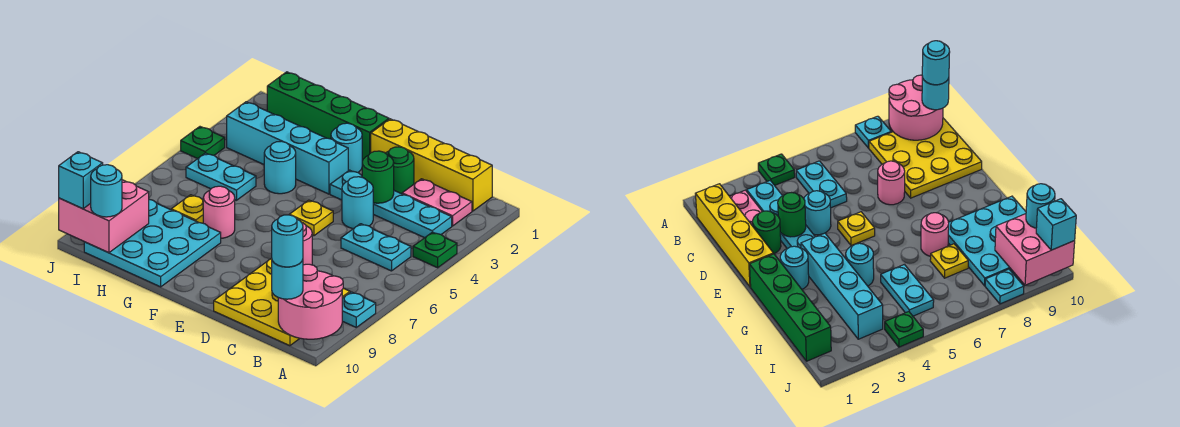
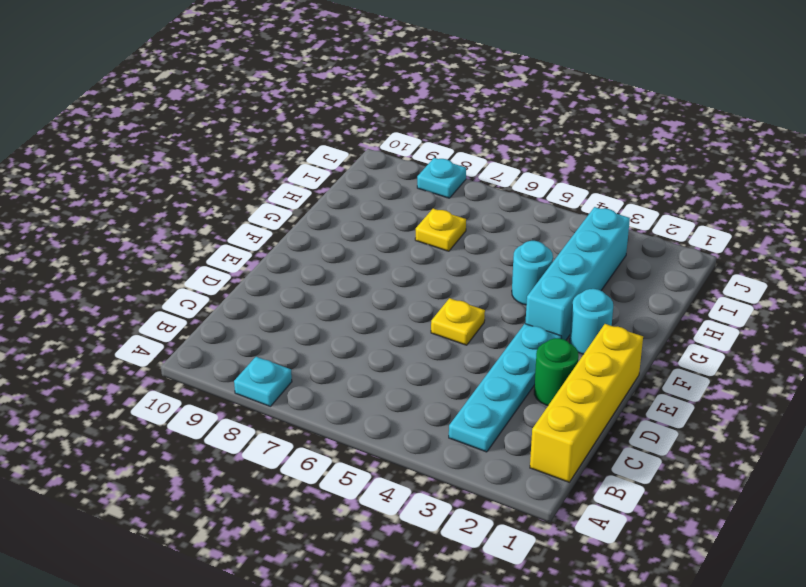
none -> green 1x1 plate [413,232,457,268]
none -> pink 1x2 plate [402,179,472,226]
none -> cyan 1x2 plate [341,224,411,271]

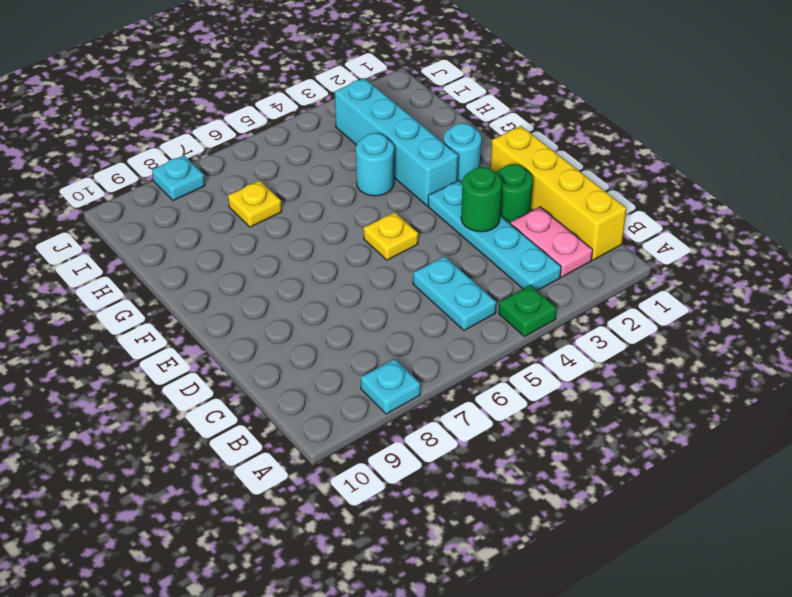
none -> yellow 3x3 plate [214,258,350,346]
none -> cyan 1x1 round brick [342,177,373,229]
none -> pink 1x1 round brick [302,223,312,265]

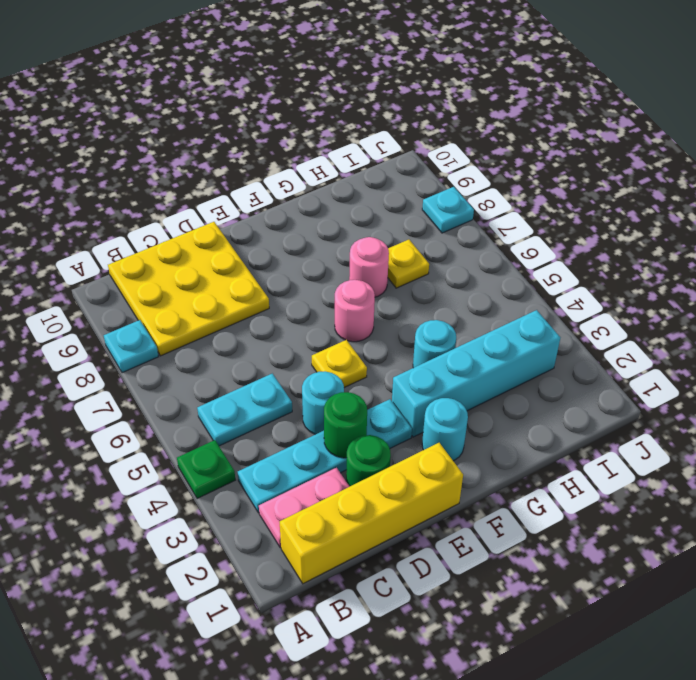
pink 1x1 round brick [335,280,375,342] -> pink 1x1 round brick moved to [302,223,312,265]
none -> green 1x4 brick [267,72,389,161]
none -> cyan 3x3 plate [84,199,221,287]
none -> cyan 1x2 plate [186,153,256,200]

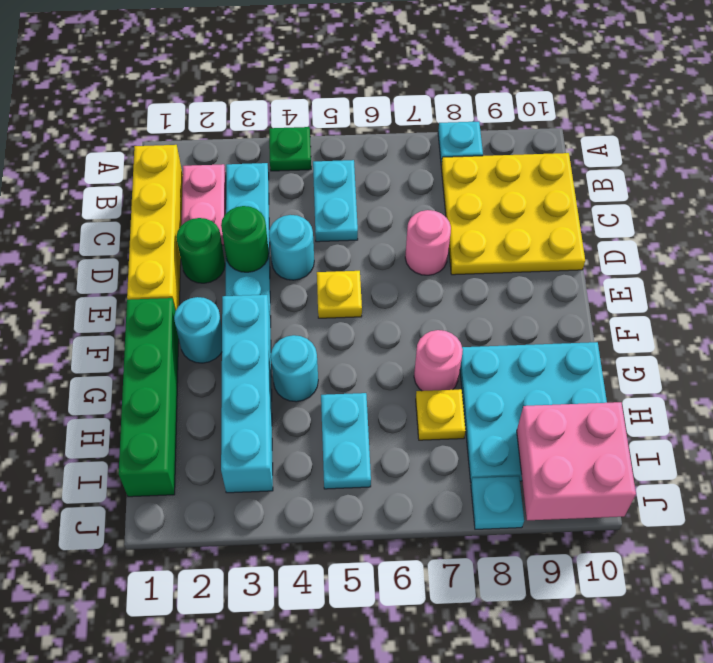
none -> green 1x1 plate [181,127,225,159]
none -> pink 2x2 round brick [278,264,343,339]
none -> cyan 1x1 round brick [272,260,303,299]

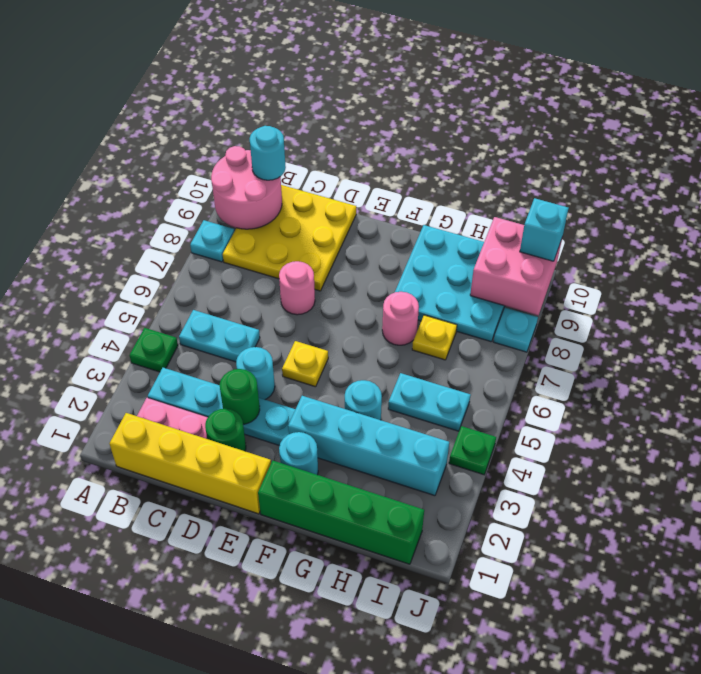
none -> cyan 1x1 round brick [91,165,122,217]
none -> cyan 1x1 round brick [272,215,303,267]

